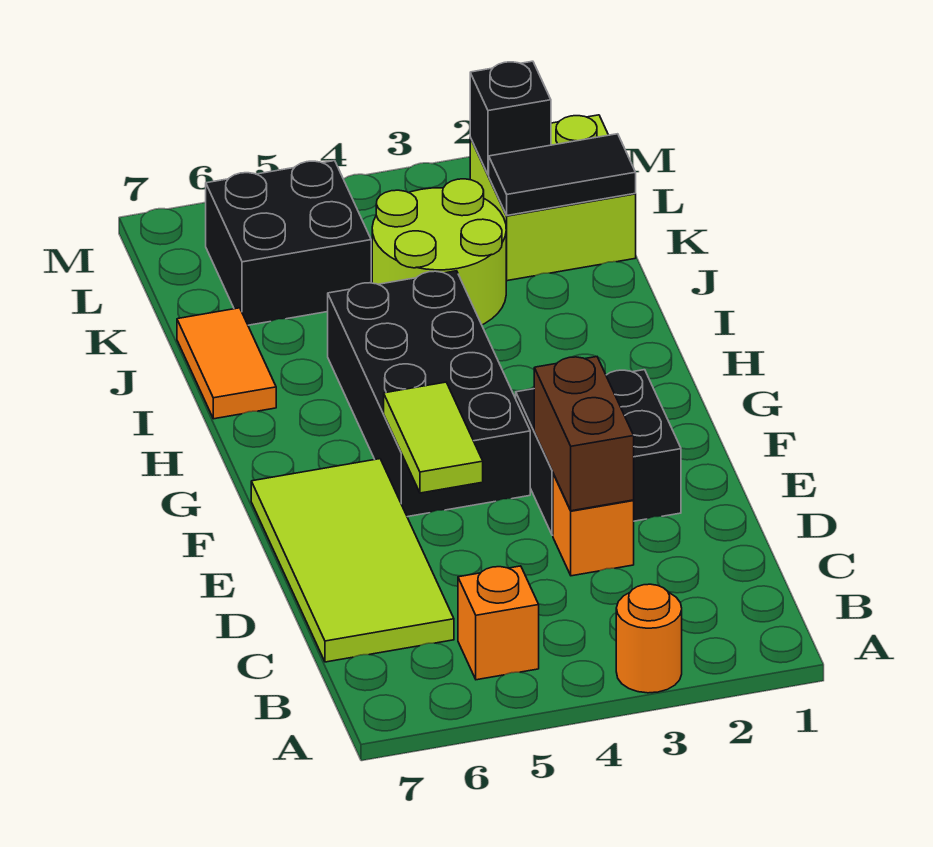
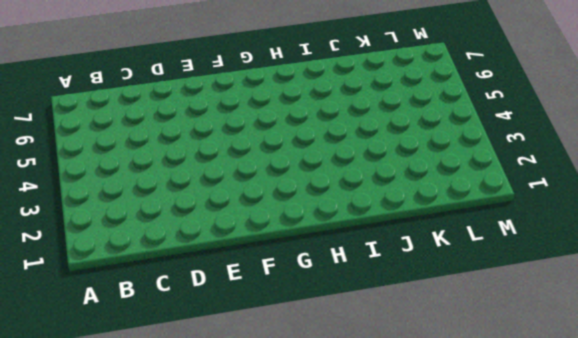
none -> orange 1x1 round brick [616,584,682,693]
none -> orange 1x1 brick [458,566,539,680]
none -> lime 2x4 tile [251,459,454,662]

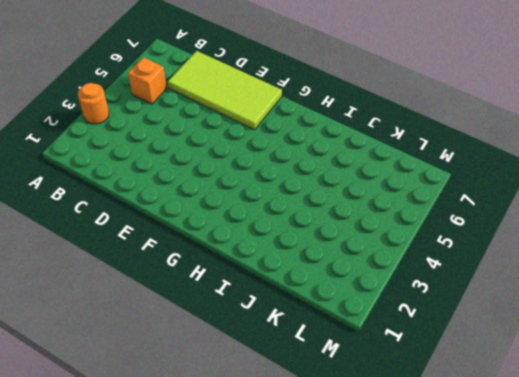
none -> orange 1x1 brick [553,474,634,576]
none -> black 2x2 brick [516,370,681,535]
none -> black 2x4 brick [328,271,530,517]

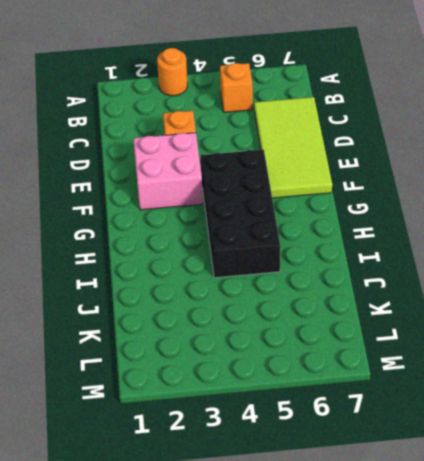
pink 2x2 brick [133,133,203,210] -> black 2x2 brick [516,370,681,535]
none -> orange 1x2 tile [177,308,276,419]
none -> lime 2x2 round brick [372,179,507,325]
none -> lime 2x2 brick [470,115,636,281]

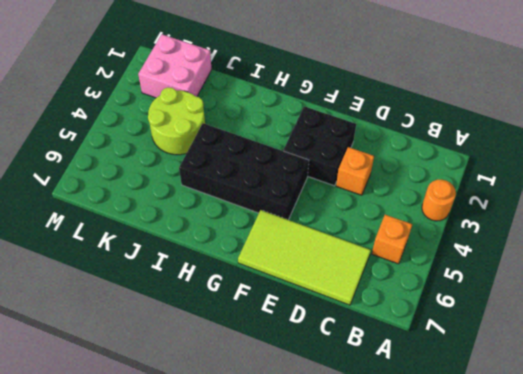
pink 2x2 brick [138,34,212,98] -> lime 2x2 brick [470,115,636,281]
none -> orange 1x2 tile [177,308,276,419]
none -> black 2x2 brick [206,161,371,325]
none -> brown 1x2 brick [534,357,634,511]

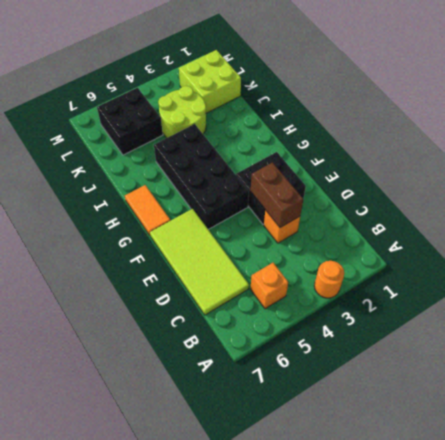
orange 1x2 tile [125,185,170,235] -> orange 1x2 tile moved to [177,308,276,419]
none -> lime 1x2 tile [384,382,483,493]
none -> black 1x2 tile [489,134,636,215]
none -> black 1x1 brick [470,61,551,175]

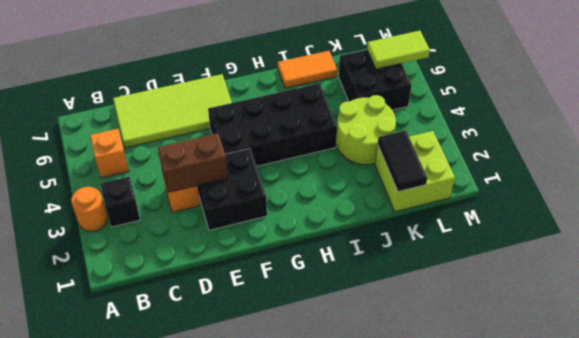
black 1x1 brick [101,177,140,227] -> black 1x1 brick moved to [470,61,551,175]
lime 1x2 tile [367,31,430,69] -> lime 1x2 tile moved to [384,382,483,493]

